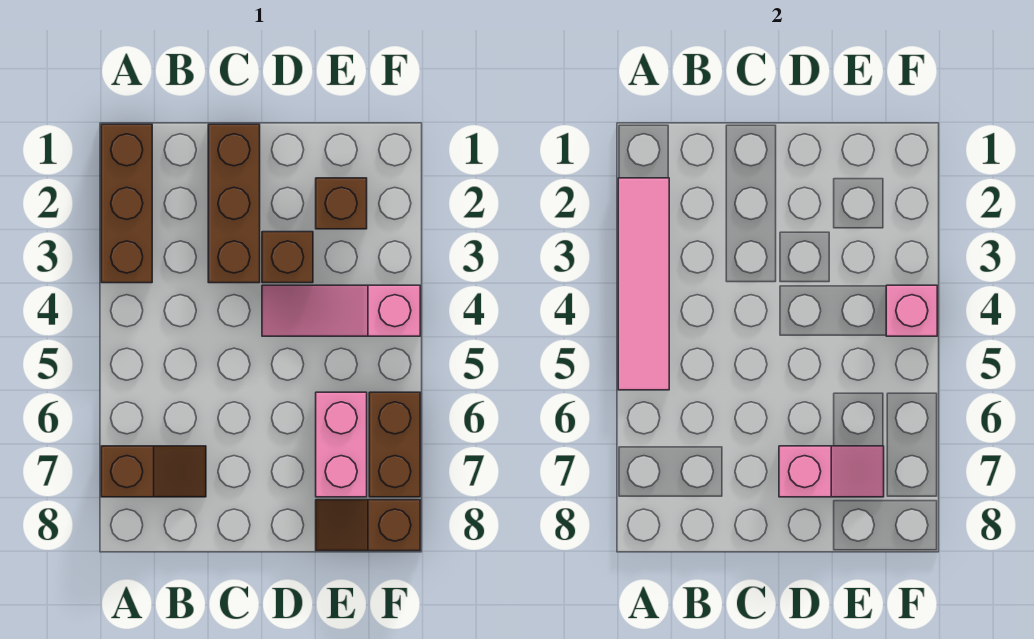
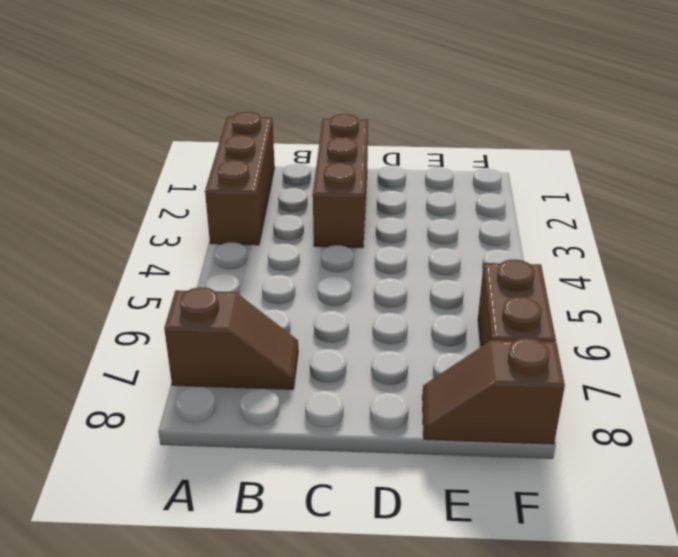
none -> brown 1x1 brick [262,232,313,283]
none -> pink 1x3 slope [262,285,420,336]
none -> brown 1x1 brick [316,178,367,229]

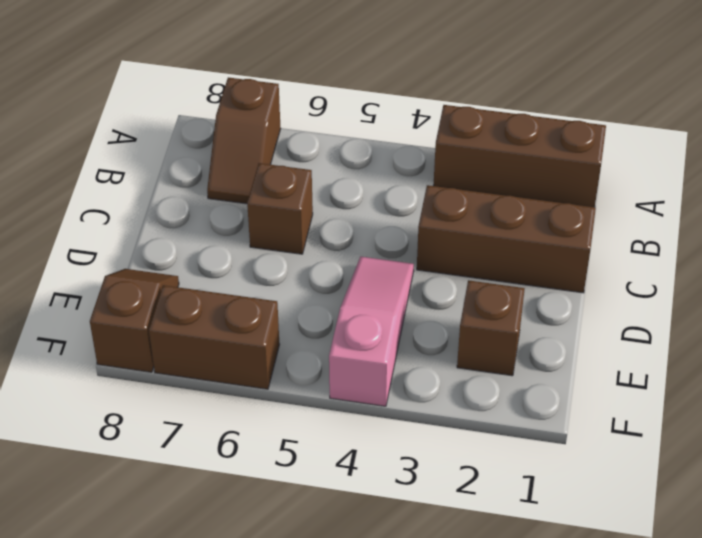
brown 1x1 brick [247,163,313,254] -> brown 1x1 brick moved to [262,232,313,283]
none -> pink 1x2 brick [316,392,367,497]
none -> pink 1x4 tile [618,178,669,390]
none -> pink 1x2 slope [779,446,884,497]

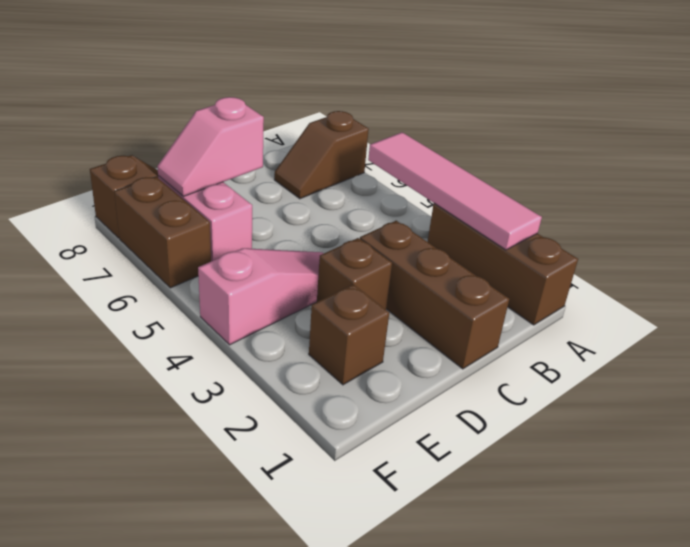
none -> pink 1x1 brick [886,285,937,336]

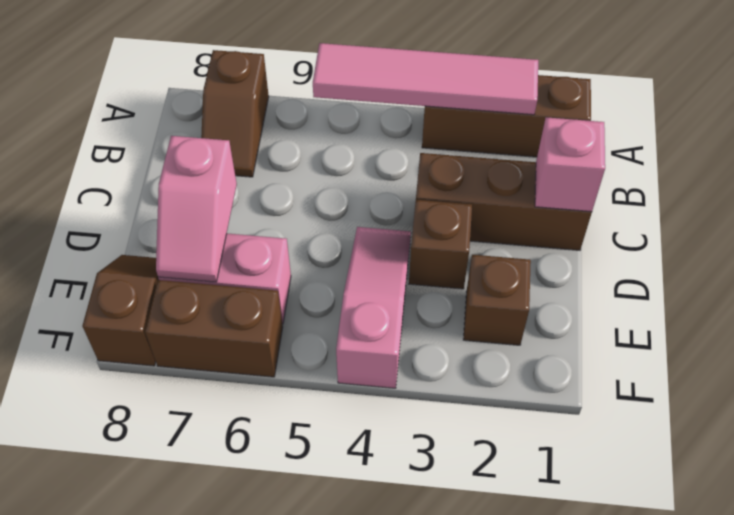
pink 1x1 brick [535,117,605,212] -> pink 1x1 brick moved to [886,285,937,336]

